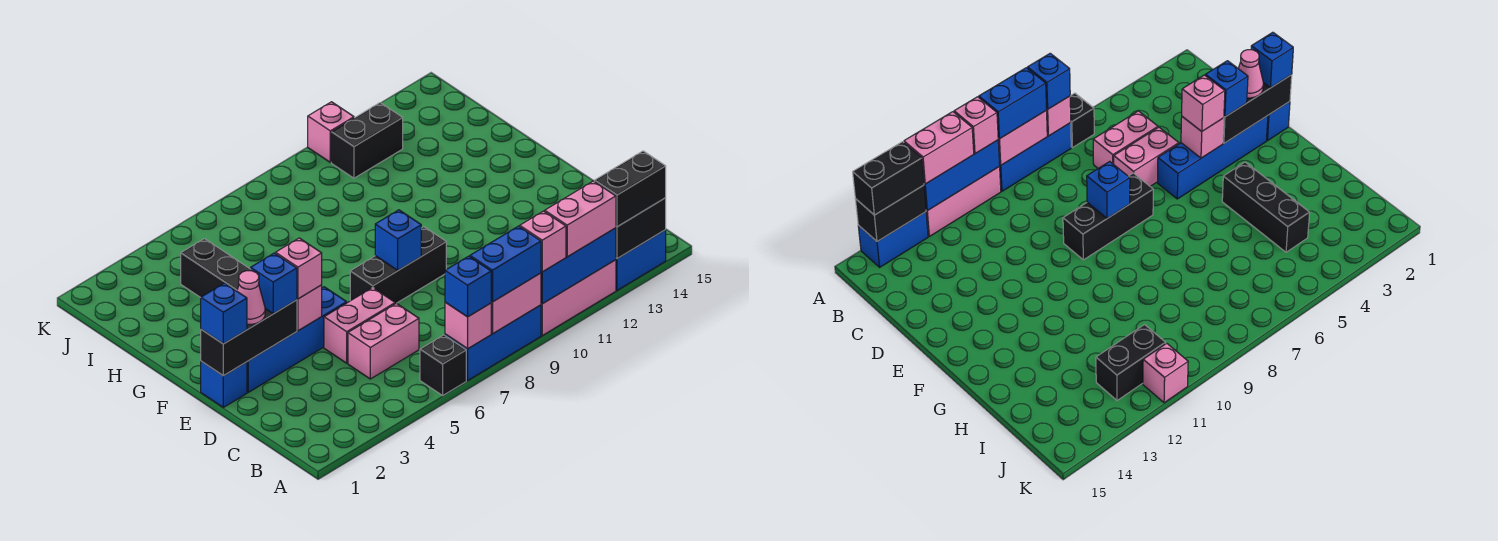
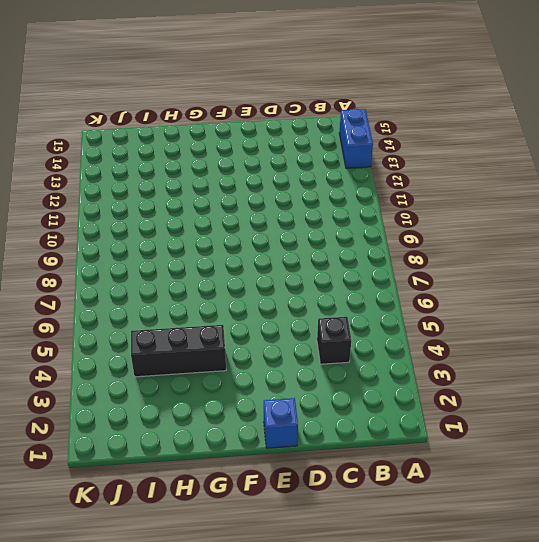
black 1x1 brick [317,317,351,364] -> black 1x1 brick moved to [420,335,466,395]
none -> blue 1x3 brick [445,305,541,380]
none -> pink 1x3 brick [541,260,616,335]
none -> pink 1x2 brick [348,303,419,379]

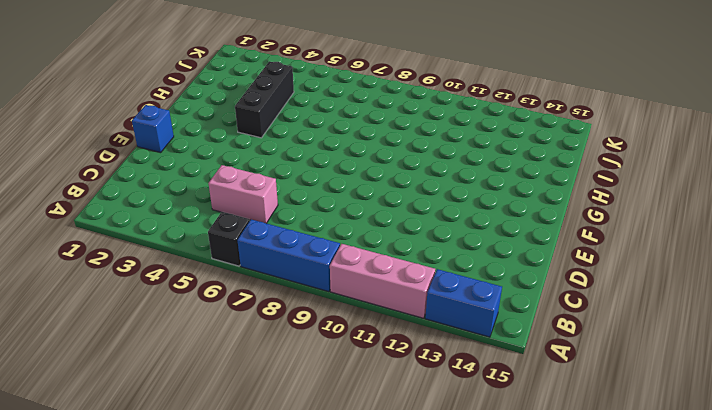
none -> pink 1x2 brick [324,288,395,363]
none -> blue 1x4 brick [247,287,347,392]
none -> black 1x3 brick [350,227,446,304]

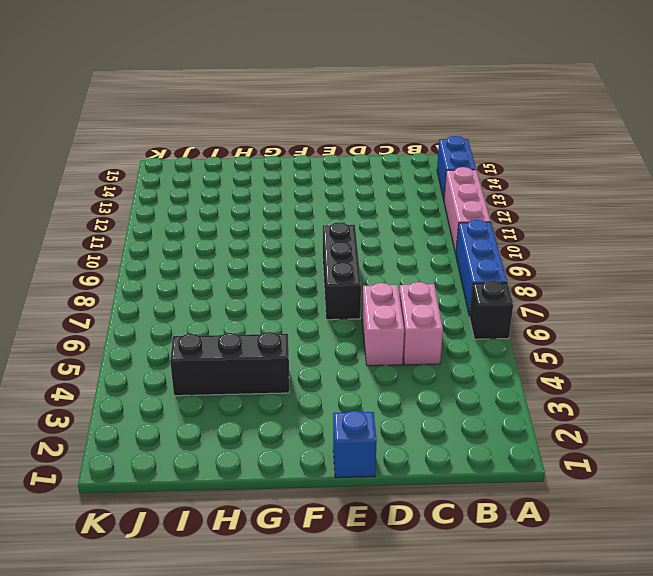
none -> blue 1x4 brick [247,287,347,392]
none -> black 1x2 brick [331,103,403,178]
none -> pink 1x1 brick [308,102,354,162]

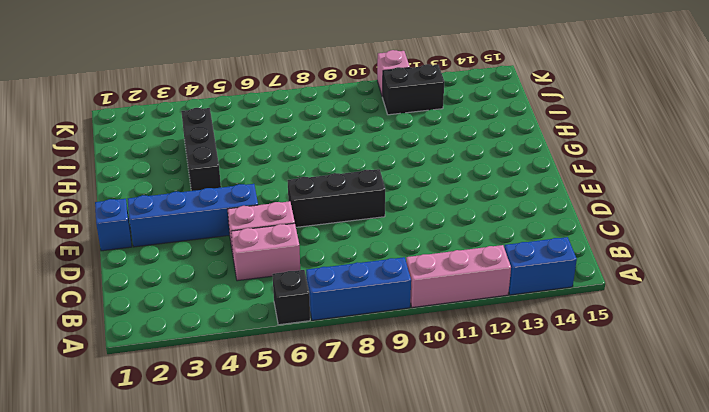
none -> pink 1x1 brick [445,302,491,349]
none -> pink 1x2 brick [491,273,541,334]
none -> blue 1x3 brick [541,228,616,304]

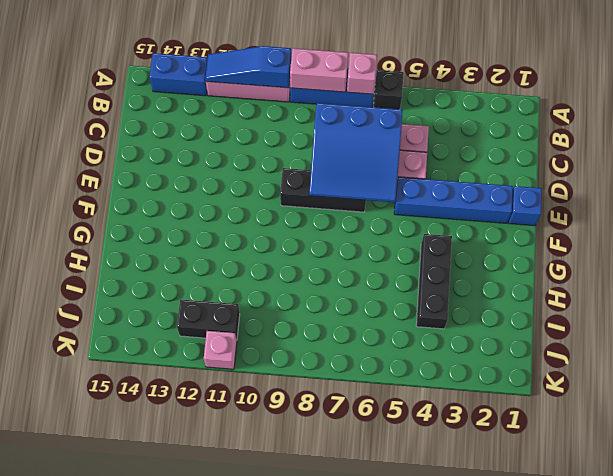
blue 1x3 slope [205,46,291,88] -> blue 1x3 brick [541,228,616,304]
blue 3x3 slope [309,103,403,202] -> blue 1x1 brick [375,210,421,270]
none -> black 1x2 brick [616,198,666,259]
none -> black 1x3 brick [201,300,297,376]
none -> pink 1x1 brick [297,285,322,331]

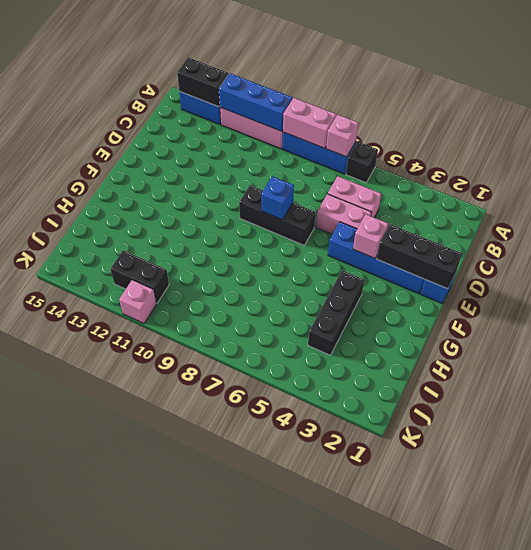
none -> blue 1x1 brick [445,256,492,317]
none -> blue 1x2 brick [470,226,541,302]
none -> pink 1x1 brick [520,211,566,272]

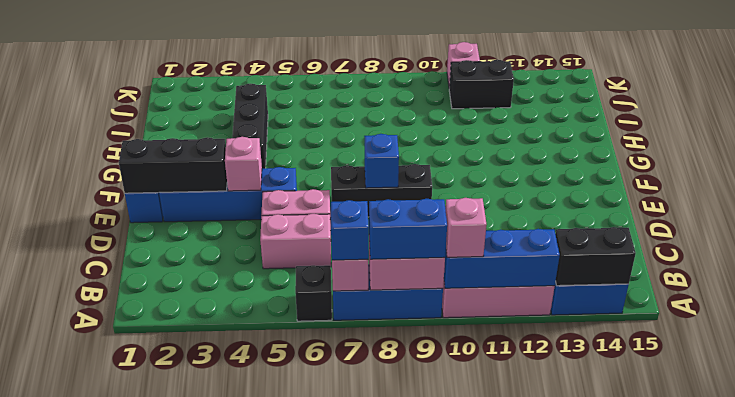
none -> pink 1x2 brick [545,181,616,257]
none -> black 1x2 brick [594,151,666,227]
none -> blue 1x1 brick [201,283,247,344]

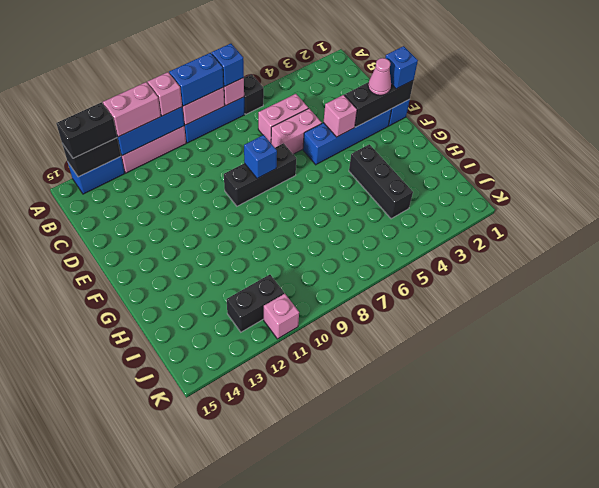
none -> blue 1x1 brick [251,253,297,314]
none -> pink 1x1 brick [276,238,322,299]

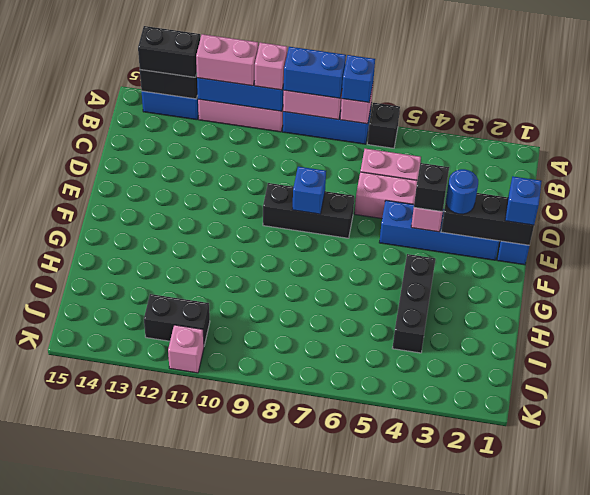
blue 1x1 round brick [446,169,478,214] -> blue 1x1 brick [251,253,297,314]
black 1x1 brick [414,163,449,212] -> pink 1x1 brick [276,238,322,299]
none -> pink 1x1 cone [237,271,265,325]

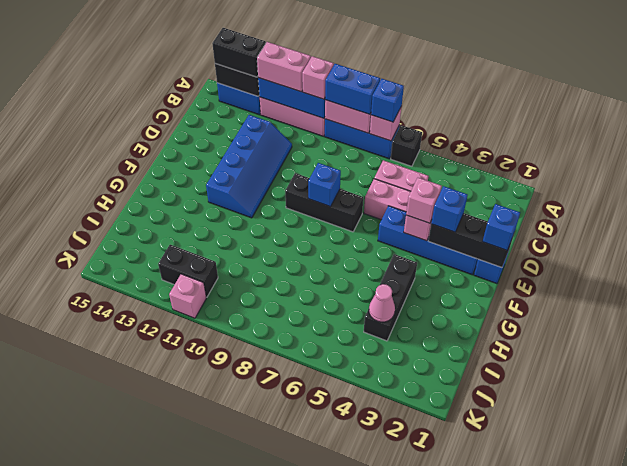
blue 2x4 slope [206,115,292,218] -> none
pink 1x1 cone [369,284,395,322] -> pink 1x1 cone moved to [237,271,265,325]

